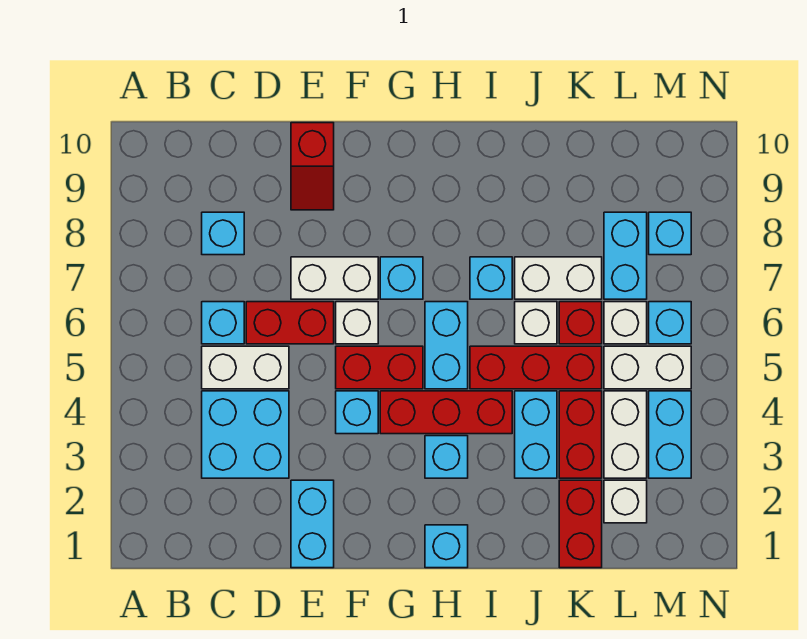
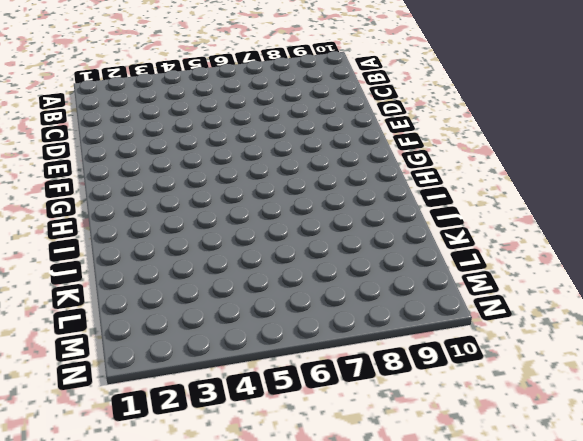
none -> cyan 2x2 brick [202,391,289,478]
none -> white 1x2 brick [202,346,289,389]
none -> cyan 1x1 brick [202,302,244,344]
none -> cyan 1x1 brick [202,212,244,255]

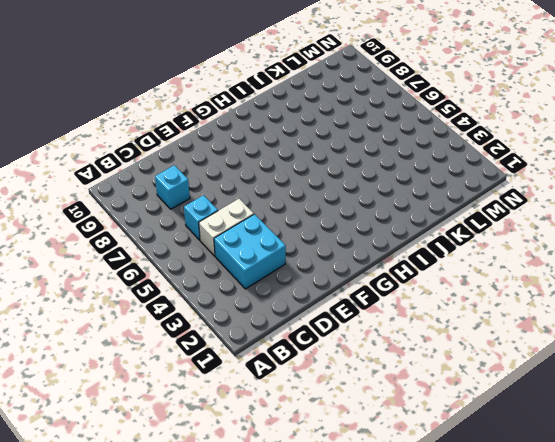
none -> red 1x2 brick [246,302,334,344]
none -> cyan 1x2 brick [291,480,334,568]
none -> white 1x2 brick [291,257,378,299]
none -> red 1x2 slope [291,123,334,210]

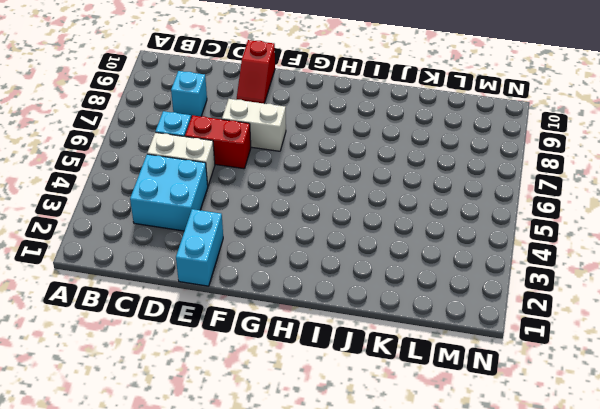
none -> cyan 1x1 brick [336,391,378,434]
none -> red 1x2 brick [336,346,423,389]
none -> white 1x1 brick [336,302,378,344]
none -> red 1x3 brick [380,391,512,434]

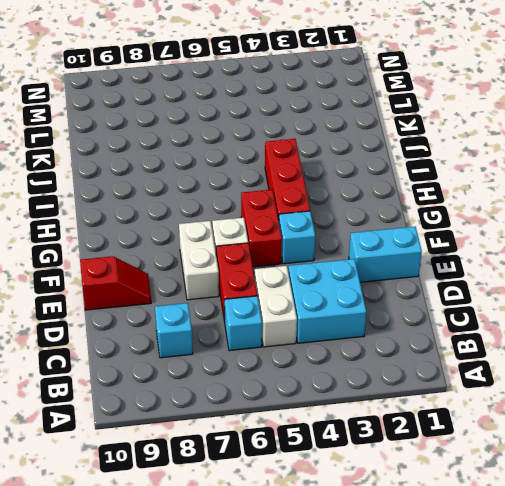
none -> cyan 1x1 brick [380,257,423,299]
none -> cyan 1x1 brick [425,525,468,568]
none -> cyan 1x1 brick [425,436,468,478]
none -> cyan 1x2 brick [425,302,468,389]

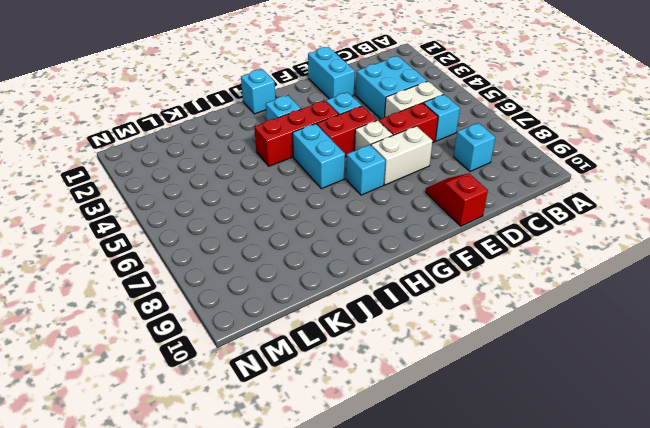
none -> red 1x3 brick [470,346,602,389]
none -> cyan 1x1 brick [470,257,512,299]
none -> cyan 1x2 brick [515,391,557,478]
none -> white 1x1 brick [515,302,557,344]

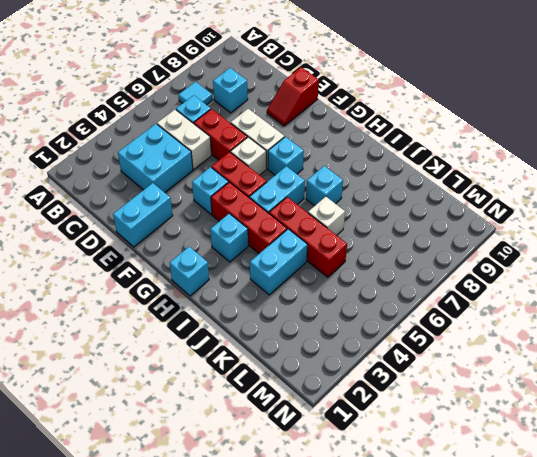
cyan 1x1 tile [179,82,212,105] -> none
none -> white 1x2 brick [515,257,602,299]
none -> red 1x2 brick [559,480,602,568]
none -> red 1x2 brick [559,391,602,478]
none -> red 1x1 brick [559,302,602,344]

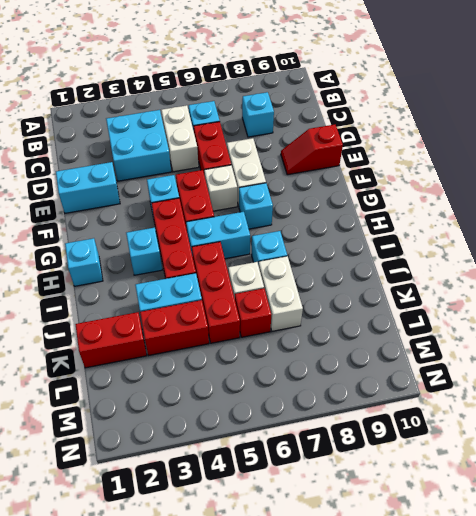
none -> white 1x1 brick [604,480,647,523]
none -> white 1x2 brick [604,391,647,478]
none -> white 1x2 brick [604,346,691,389]
none -> white 1x1 brick [604,302,647,344]

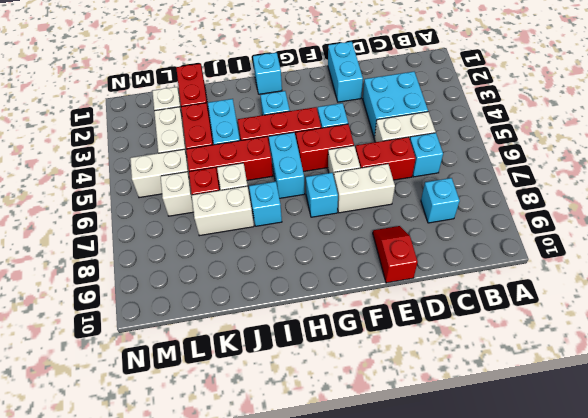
none -> cyan 1x2 brick [604,212,647,299]
none -> cyan 1x2 brick [649,391,691,478]
none -> cyan 1x1 brick [649,302,691,344]
none -> cyan 1x1 brick [649,212,691,255]

